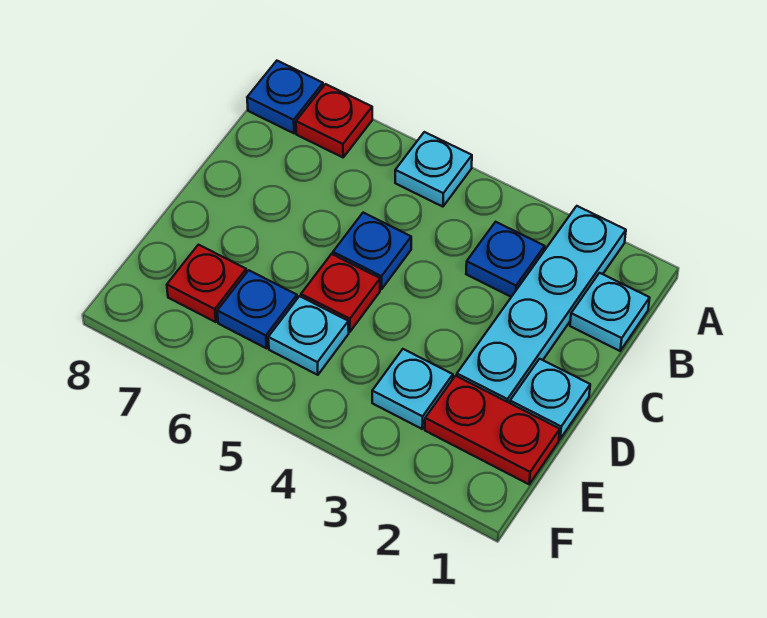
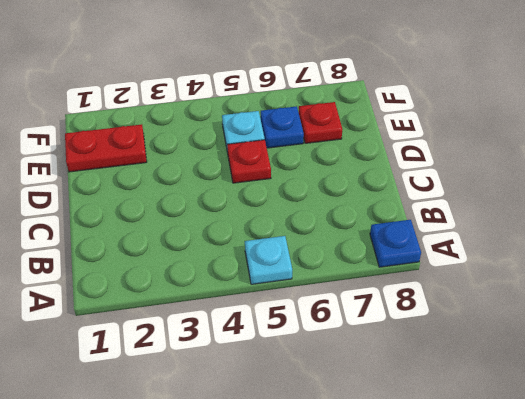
none -> cyan 1x4 plate [457,206,626,403]
none -> red 1x1 plate [296,84,372,157]
none -> cyan 1x1 plate [570,273,650,351]

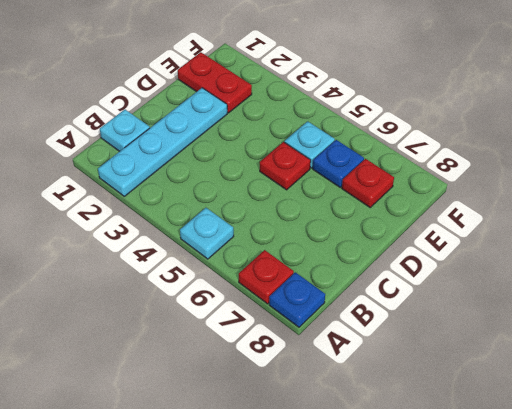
none -> blue 1x1 plate [466,222,545,297]
none -> blue 1x1 plate [333,213,411,289]
none -> cyan 1x1 plate [510,359,590,439]

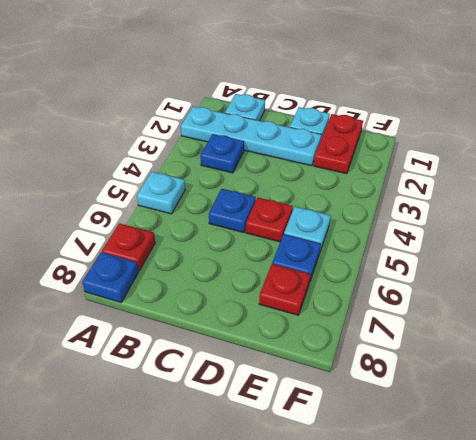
none -> cyan 1x1 plate [372,349,453,429]

